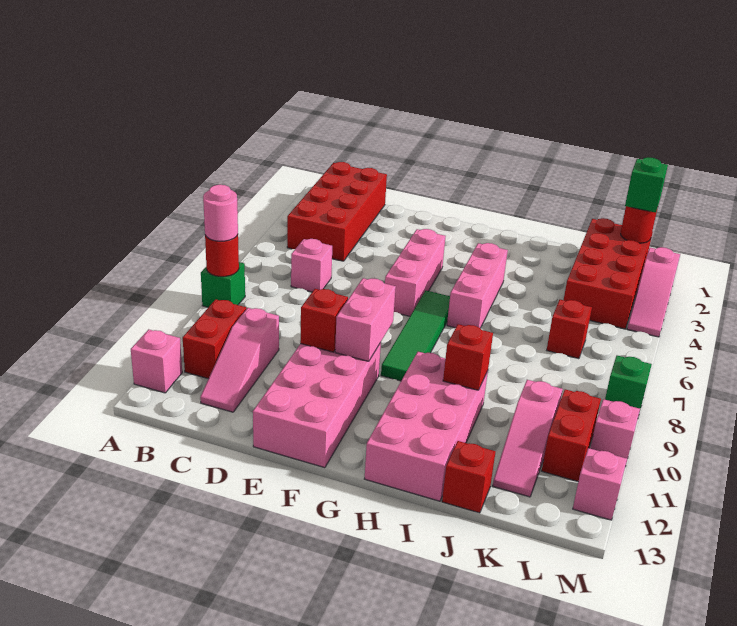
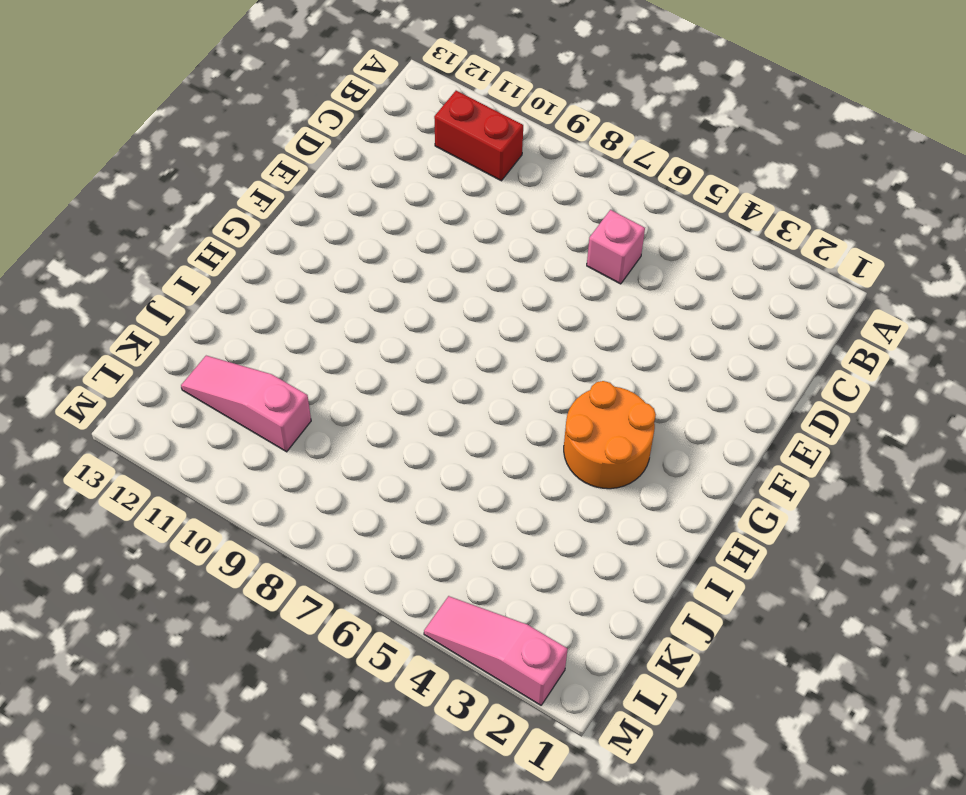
orange 2x2 round brick [564,381,656,489] -> pink 1x3 brick [447,243,508,328]
none -> green 1x1 brick [201,262,245,307]
none -> pink 1x1 brick [131,329,182,393]
none -> red 2x4 brick [287,162,387,261]

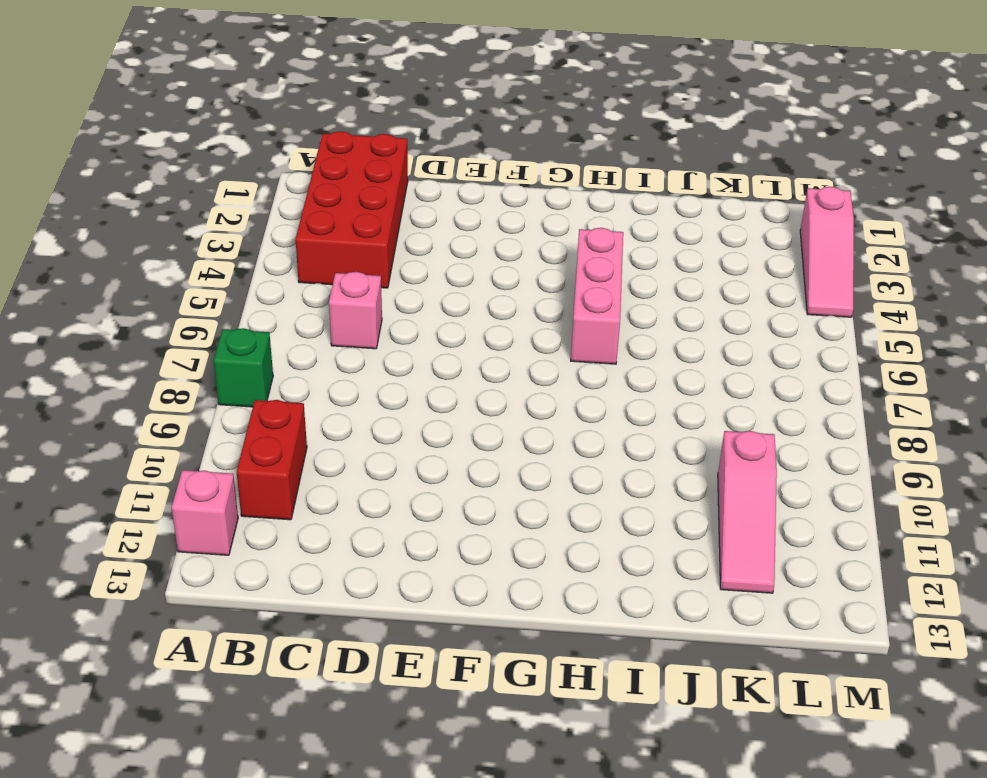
none -> pink 1x3 slope [200,308,279,412]
none -> pink 2x4 brick [253,342,381,468]
none -> pink 1x3 brick [385,229,446,316]

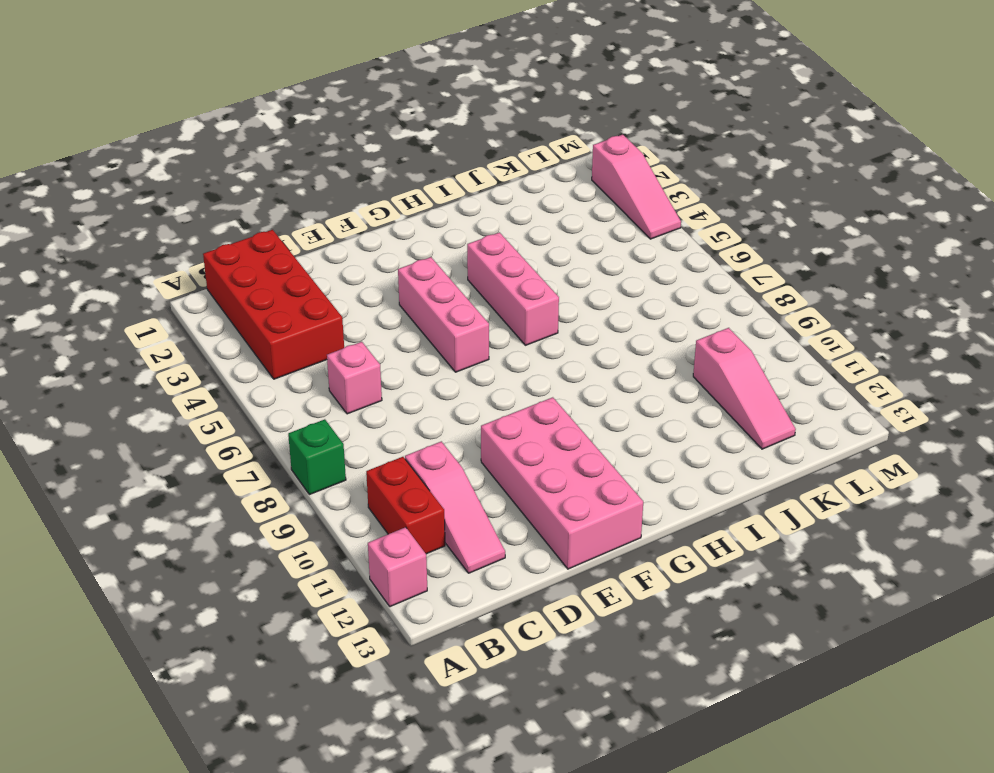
none -> green 1x4 tile [381,291,450,381]
none -> pink 2x4 brick [365,352,488,501]
none -> red 1x1 brick [442,441,496,513]

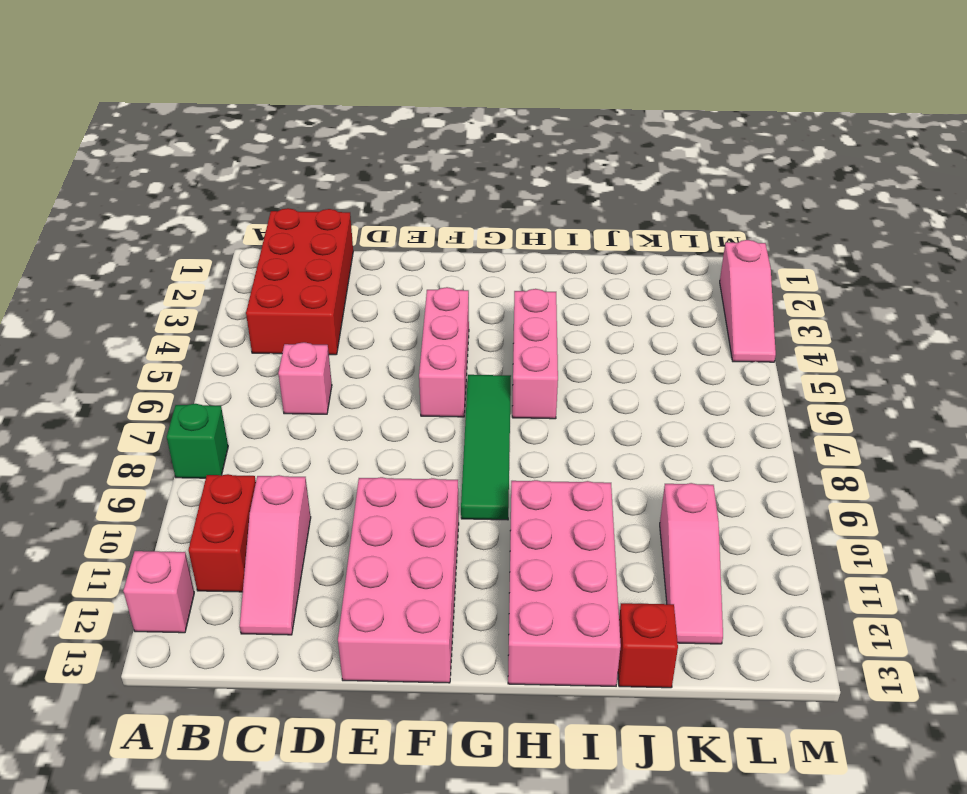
none -> red 2x4 brick [564,218,653,329]
none -> red 1x1 brick [547,300,592,359]
none -> red 1x2 brick [542,389,601,481]

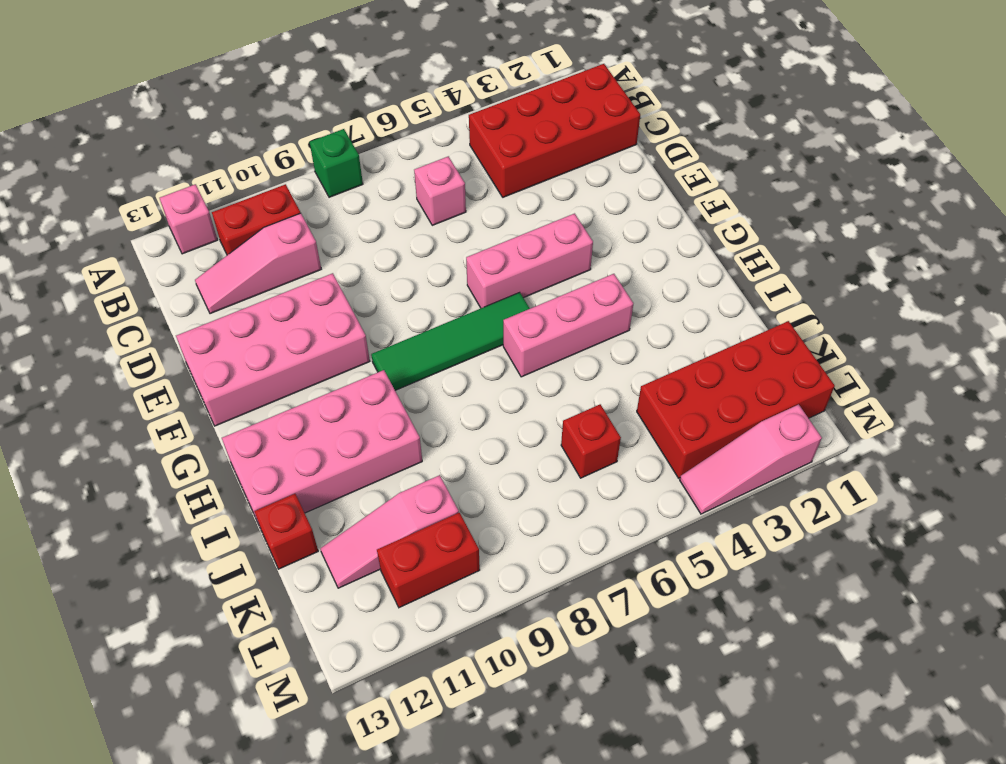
none -> green 1x1 brick [605,356,652,417]
none -> pink 1x1 brick [590,399,640,467]
none -> pink 1x1 brick [573,448,627,520]

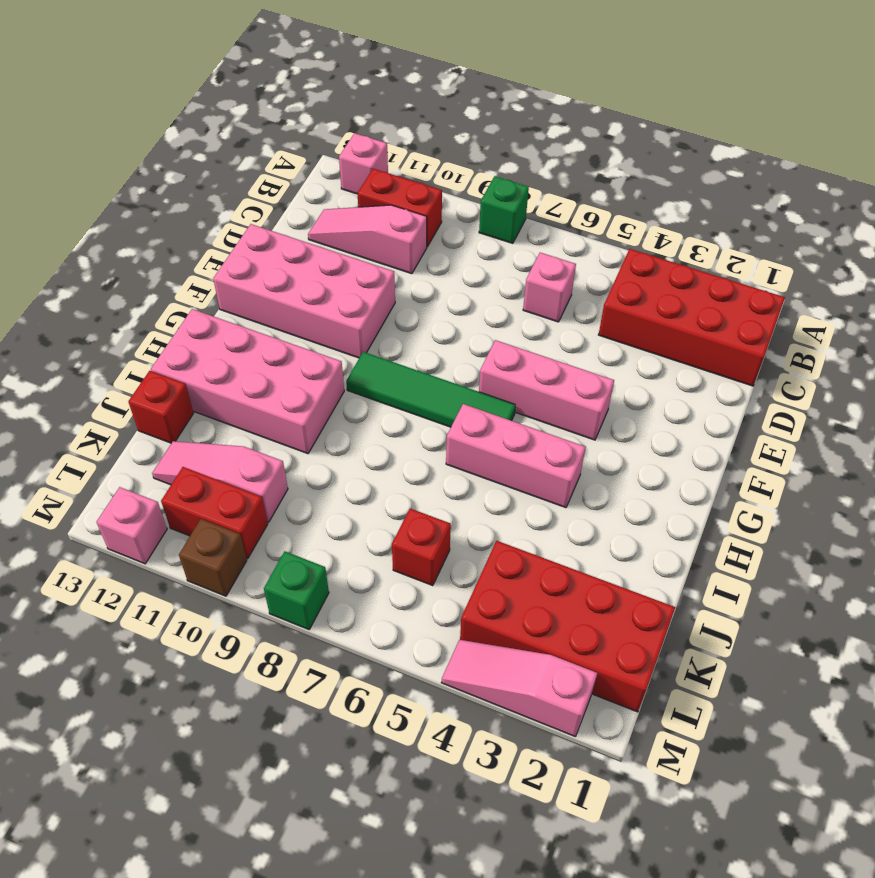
brown 1x1 brick [179,519,247,596] -> pink 1x1 brick [590,399,640,467]
none -> red 1x1 round brick [205,235,239,277]
none -> red 1x1 brick [300,289,348,352]
none -> pink 1x2 brick [335,278,396,361]

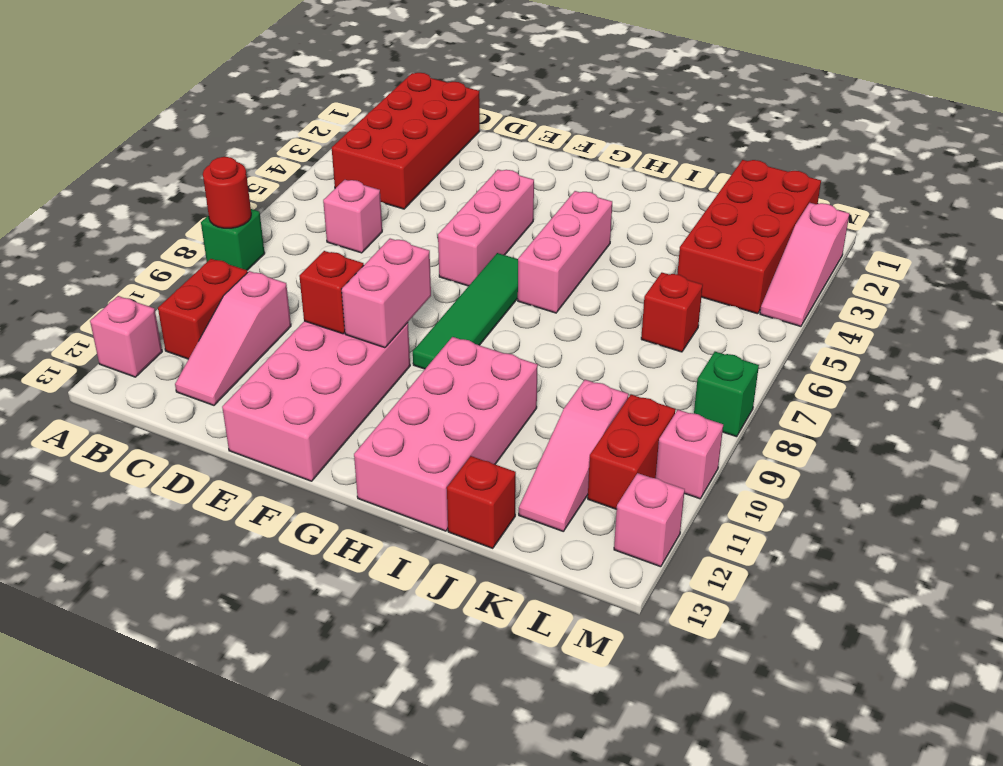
none -> red 1x1 brick [443,324,493,390]
none -> red 1x1 round brick [621,206,657,243]
none -> pink 1x1 round brick [203,185,238,241]

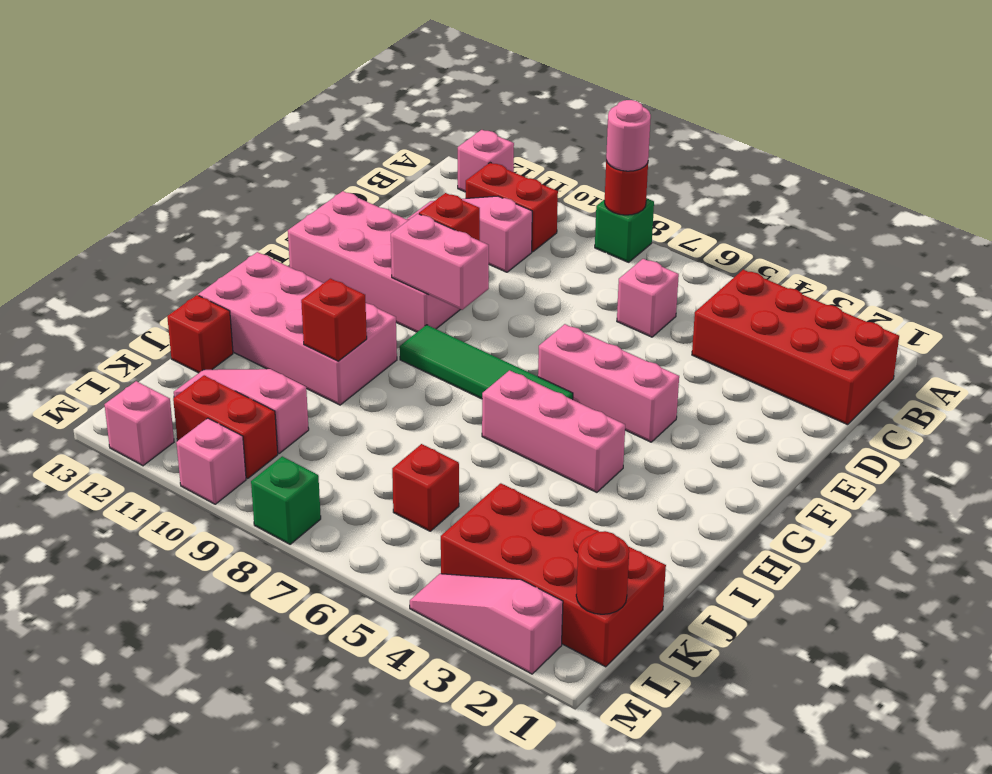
none -> green 1x1 brick [625,157,668,213]

